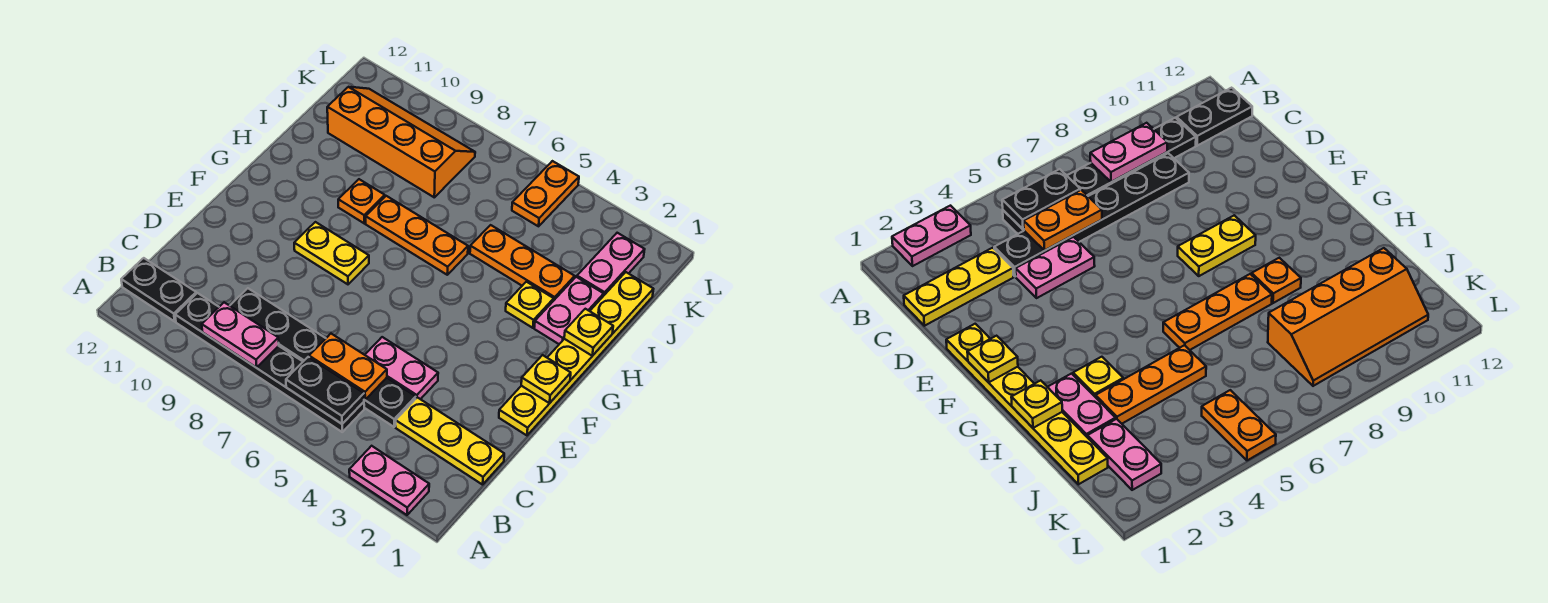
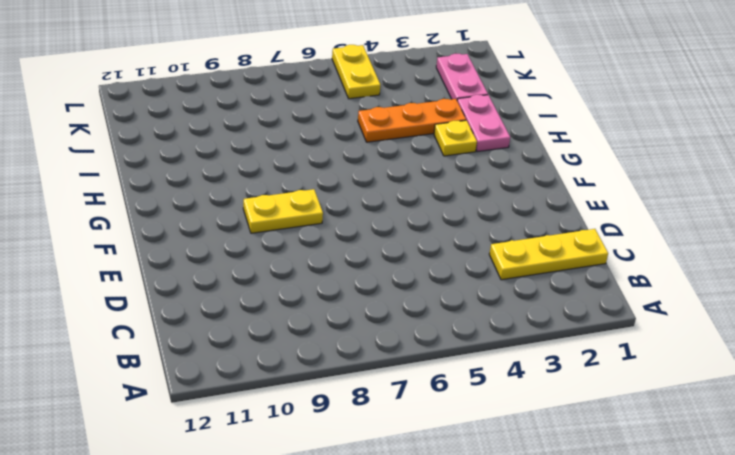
yellow 1x2 plate [332,45,380,99] -> orange 1x2 plate [512,161,579,226]
none -> pink 1x2 plate [349,446,429,515]
none -> black 1x6 plate [175,293,364,432]
none -> black 1x2 plate [121,258,196,321]

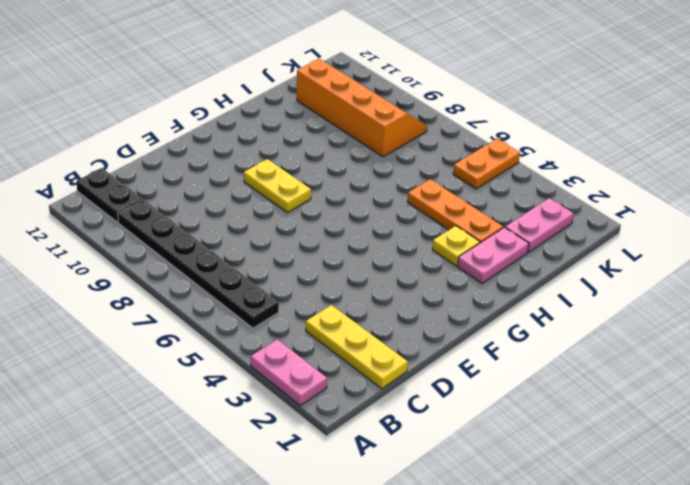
none -> black 1x6 plate [230,288,416,427]
none -> pink 1x2 plate [365,337,438,399]
none -> yellow 1x6 plate [499,272,653,435]

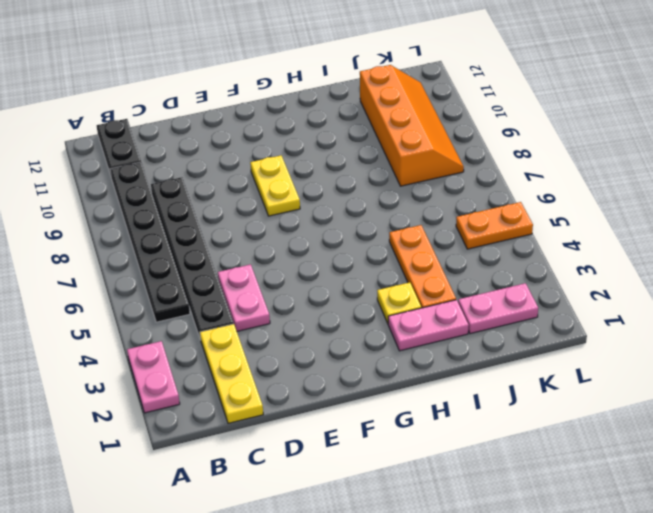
none -> yellow 1x6 plate [499,272,653,435]
none -> orange 1x3 plate [366,196,468,275]
none -> orange 1x1 plate [338,179,385,223]

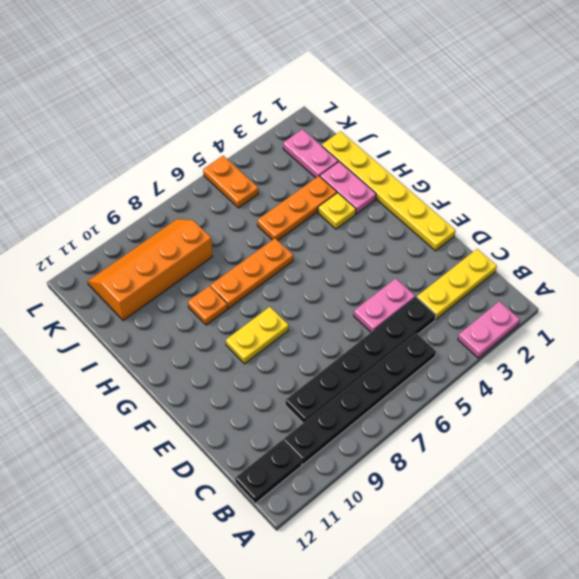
none -> black 1x2 plate [286,357,364,424]
none -> pink 1x2 plate [202,302,279,368]
none -> orange 1x2 plate [309,334,387,400]

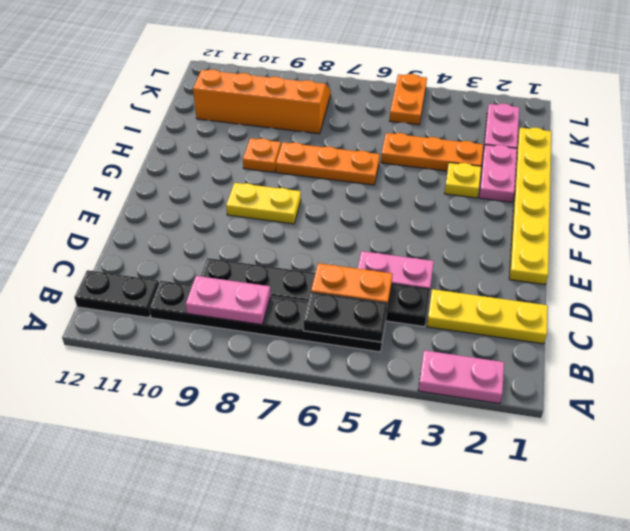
none -> yellow 1x1 plate [521,355,571,403]
none -> yellow 1x1 plate [564,309,613,356]

